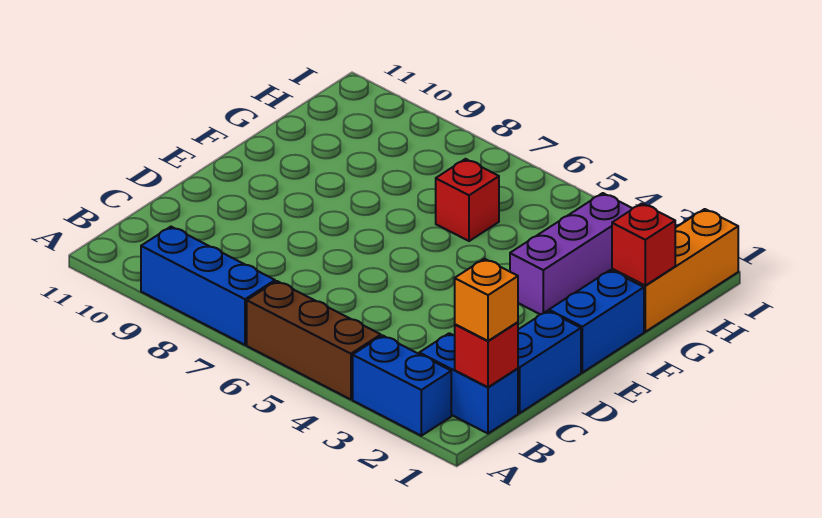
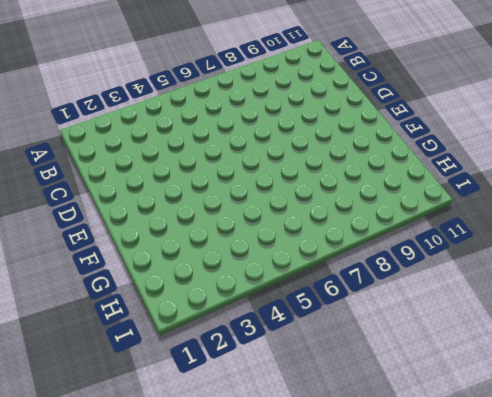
none -> blue 1x2 brick [353,335,451,436]
none -> brown 1x3 brick [247,281,381,399]
none -> blue 1x3 brick [141,227,275,345]

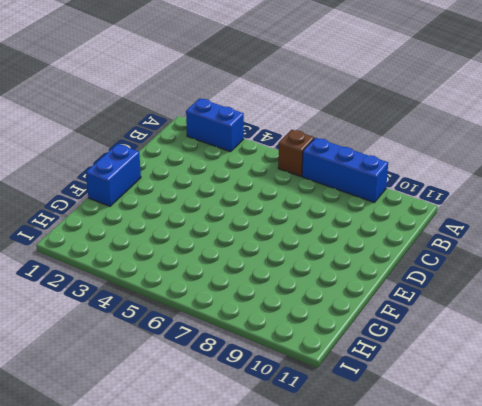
brown 1x1 brick [278,130,314,176] -> brown 1x3 brick [247,281,381,399]
none -> blue 1x2 brick [419,333,518,434]
none -> blue 1x2 brick [518,311,581,413]
none -> purple 1x3 brick [510,193,632,314]

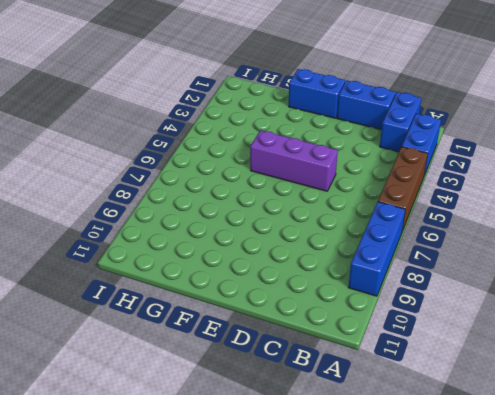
purple 1x3 brick [250,130,338,191] -> purple 1x3 brick moved to [510,193,632,314]
none -> orange 1x3 brick [612,209,738,332]
none -> red 1x1 brick [436,159,499,241]
none -> red 1x1 brick [455,322,518,387]

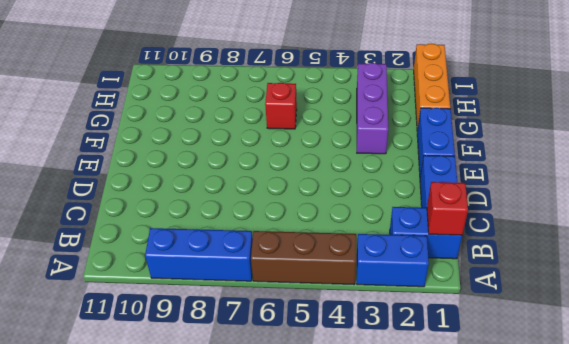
none -> red 1x1 brick [612,203,675,285]
none -> orange 1x1 brick [455,259,518,341]

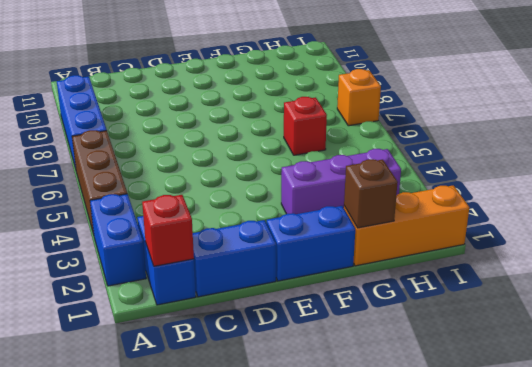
brown 1x1 brick [344,159,398,228] -> red 1x1 brick [612,203,675,285]
orange 1x1 brick [337,69,381,126] -> orange 1x1 brick moved to [455,259,518,341]

